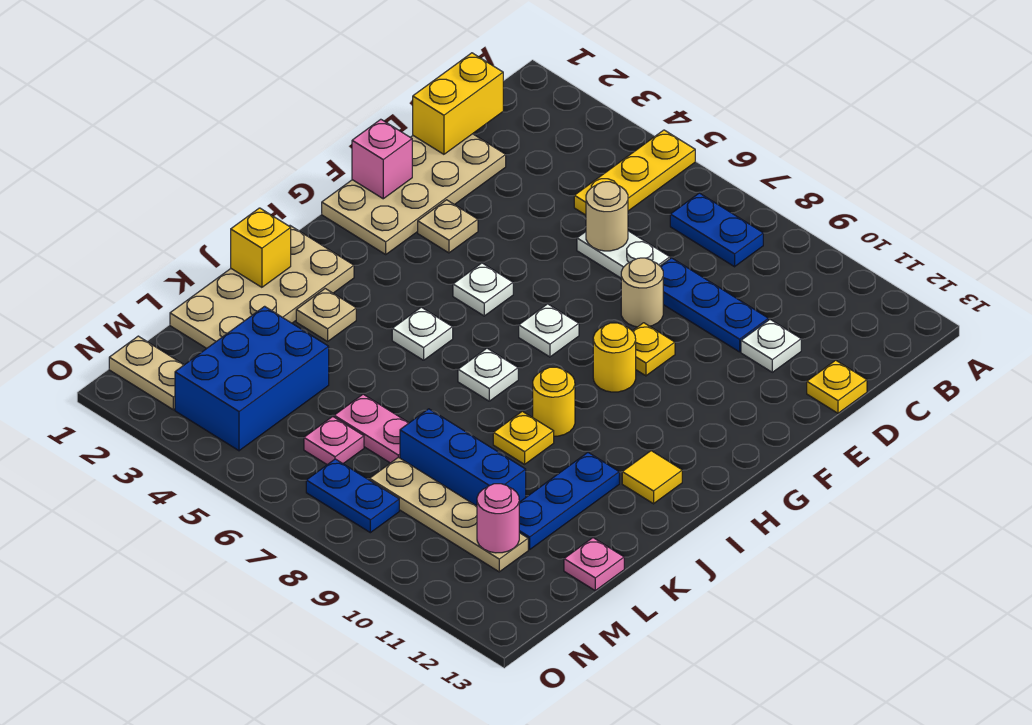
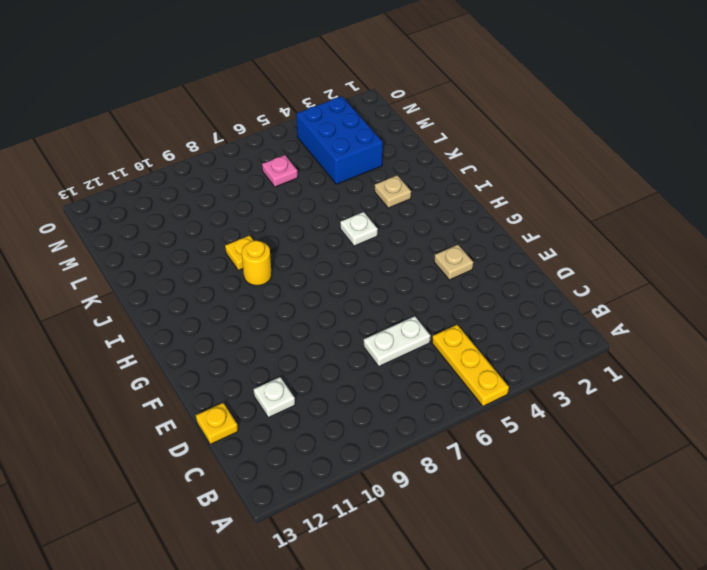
none -> blue 1x2 plate [670,193,763,267]
none -> tan 2x4 plate [322,134,506,254]
none -> blue 1x3 plate [660,258,768,352]
none -> tan 1x1 round brick [621,258,663,327]

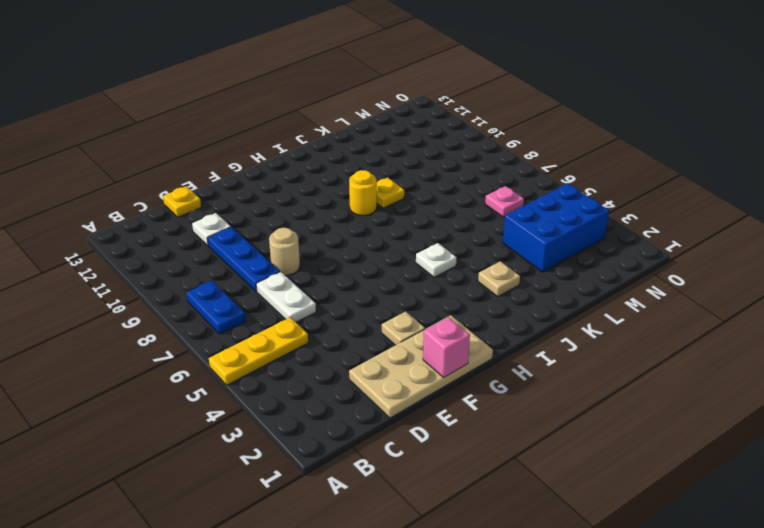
none -> yellow 1x1 plate [633,323,675,376]
none -> white 1x1 plate [453,263,513,316]
none -> white 1x1 plate [519,304,579,357]
none -> yellow 1x1 round brick [593,323,636,392]

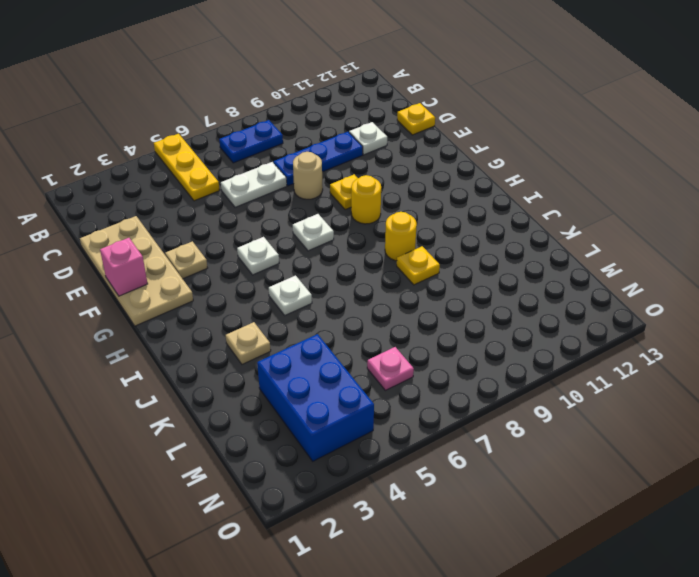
none -> tan 2x4 plate [170,226,354,348]
none -> white 1x1 plate [458,348,518,401]
none -> yellow 1x1 tile [622,451,682,504]
none -> blue 1x3 plate [519,453,619,550]

